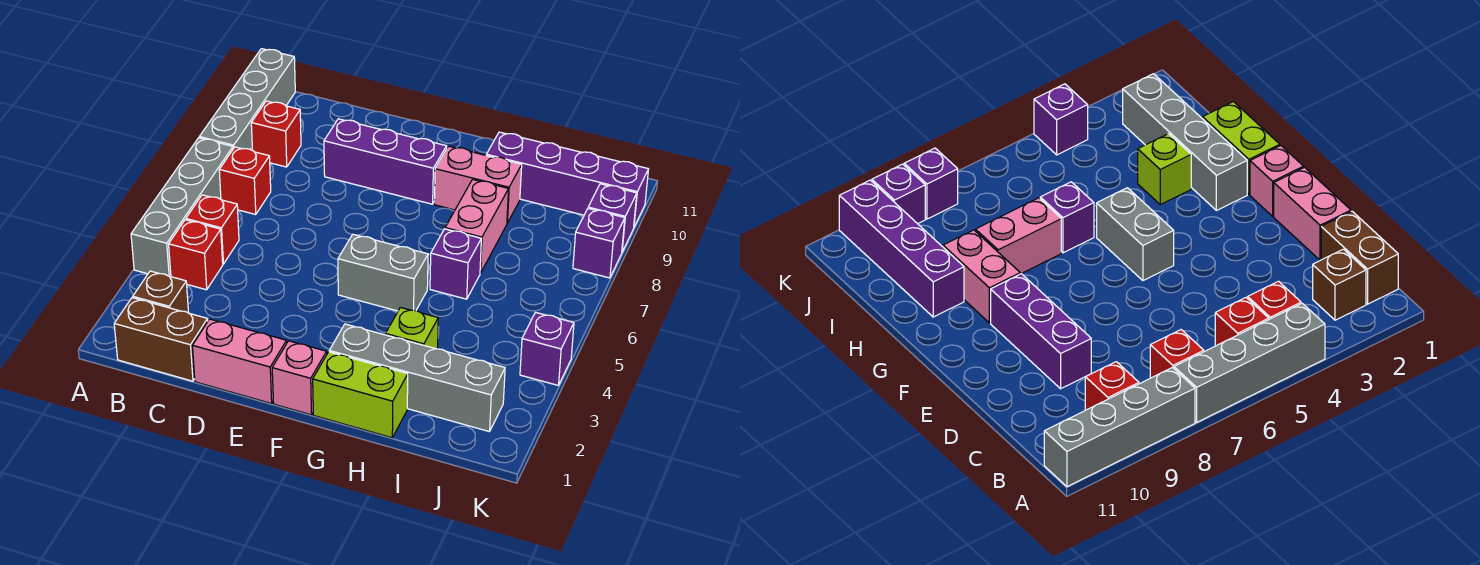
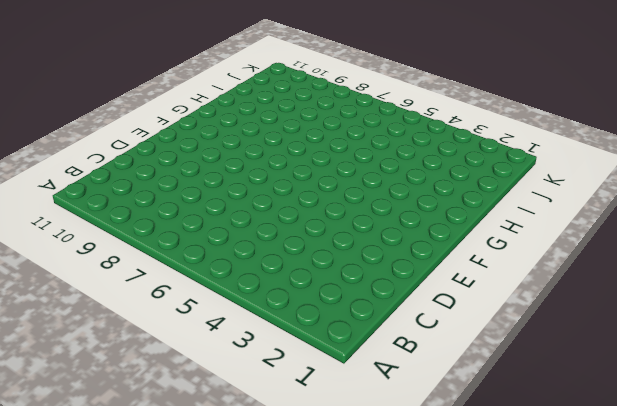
none -> grey 1x4 brick [131,138,233,277]
none -> grey 1x4 brick [199,49,295,150]
none -> brown 1x2 brick [114,298,208,381]

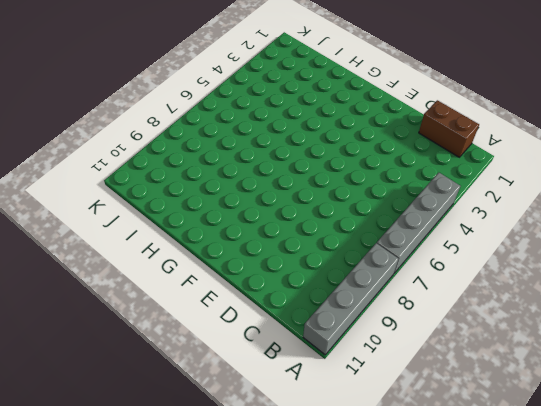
none -> brown 1x1 brick [133,271,189,313]
none -> red 1x1 brick [169,220,223,290]
none -> red 1x1 brick [186,195,239,264]

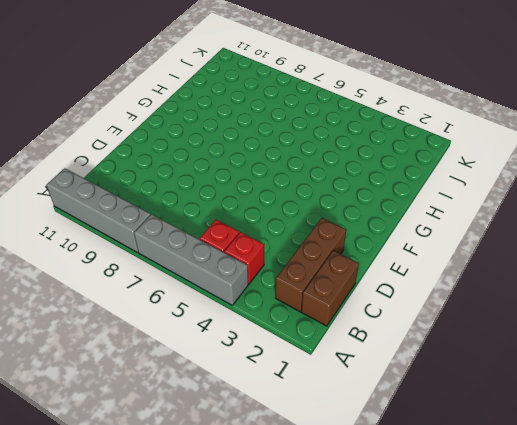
brown 1x3 brick [275,218,346,312] -> brown 1x1 brick [133,271,189,313]
none -> red 1x1 brick [219,147,271,215]
none -> red 1x1 brick [251,101,301,167]
none -> pink 1x2 brick [192,319,287,404]

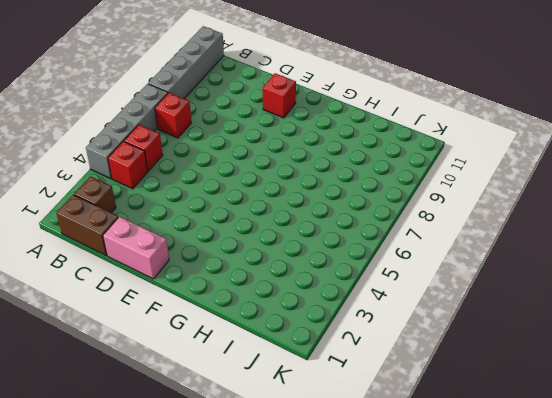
red 1x1 brick [263,73,296,118] -> red 1x1 brick moved to [251,101,301,167]
none -> purple 1x3 brick [324,119,447,204]
none -> pink 1x1 brick [272,341,327,415]
none -> grey 1x2 brick [338,234,428,311]

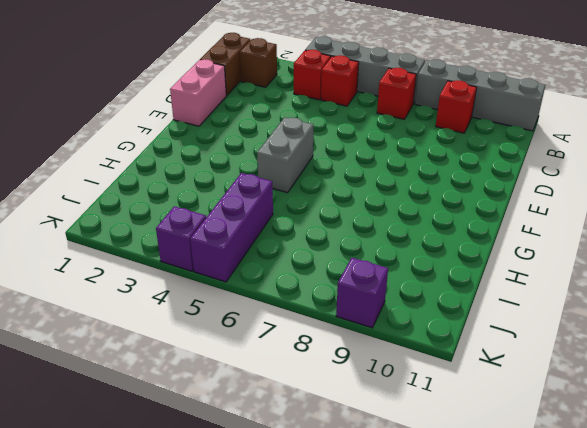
purple 1x3 brick [190,173,273,282] -> purple 1x3 brick moved to [324,119,447,204]
none -> pink 1x1 brick [272,341,327,415]
none -> lime 1x2 brick [313,352,408,438]
none -> grey 1x4 brick [329,324,505,432]

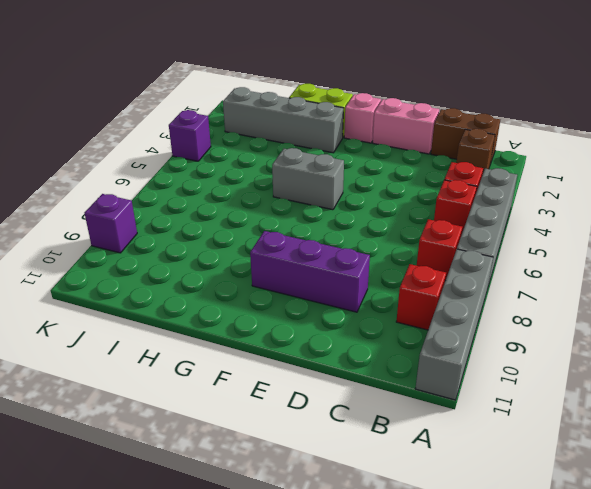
none -> pink 1x2 brick [434,146,522,223]
none -> lime 1x1 brick [386,307,438,349]
none -> purple 1x1 brick [430,229,481,299]

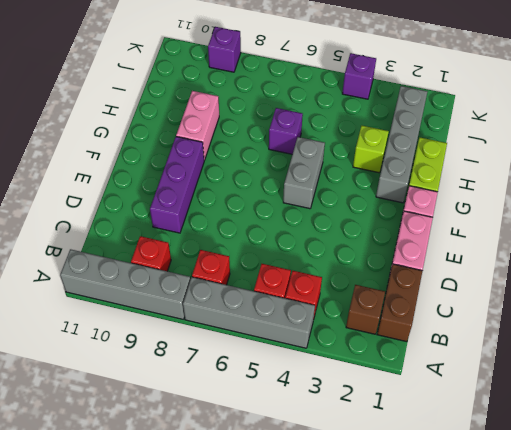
none -> pink 1x2 brick [445,179,509,273]
none -> purple 1x4 brick [486,132,648,227]
none -> purple 1x1 brick [573,209,625,278]

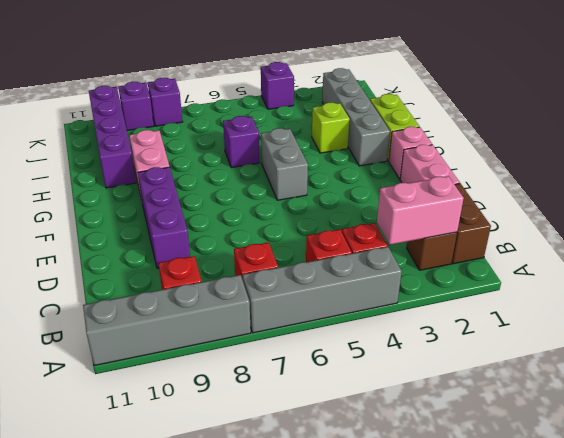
pink 1x2 brick [377,176,464,245] -> pink 1x2 brick moved to [445,179,509,273]

